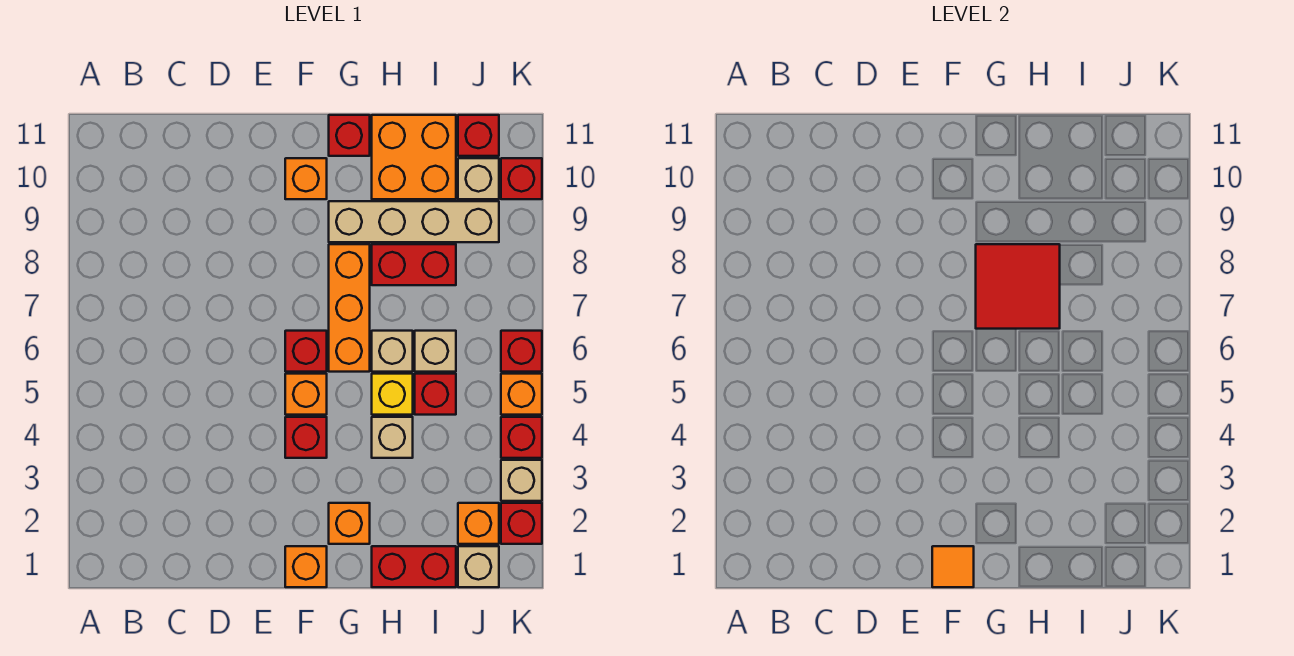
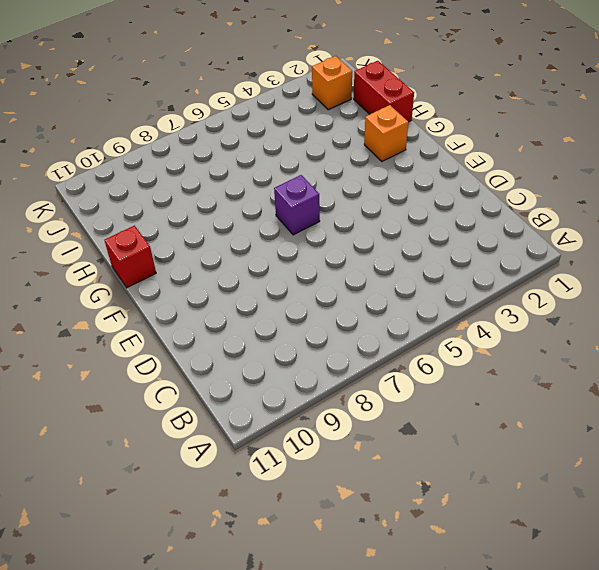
purple 1x1 brick [274,175,320,235] -> red 1x1 brick [285,331,327,372]
none -> orange 1x1 brick [285,546,327,587]
none -> red 1x1 brick [285,417,327,458]
none -> orange 1x1 brick [285,374,327,415]

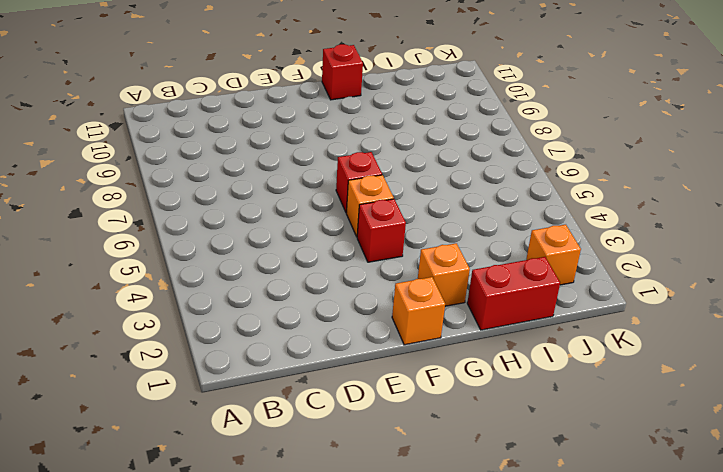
none -> orange 1x1 brick [285,158,327,199]
none -> orange 1x3 brick [329,244,370,372]
none -> tan 1x4 brick [329,201,499,242]

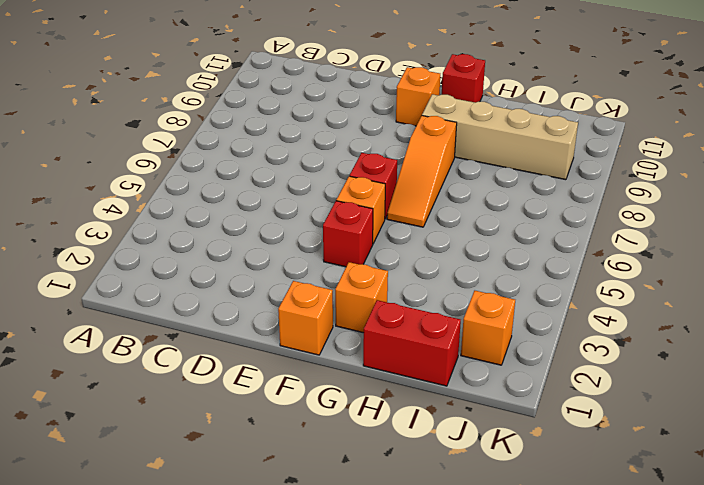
orange 1x3 slope [387,116,457,227] -> orange 1x3 brick [329,244,370,372]
none -> tan 1x1 brick [372,417,413,458]
none -> yellow 1x1 brick [372,374,413,415]
none -> tan 1x1 brick [372,331,413,372]

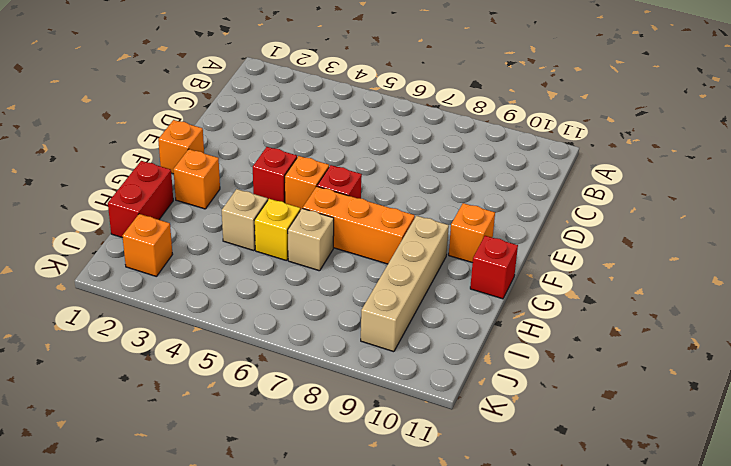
none -> red 1x2 brick [372,244,456,285]
none -> orange 2x2 brick [372,115,456,199]
none -> red 1x1 brick [415,374,456,415]

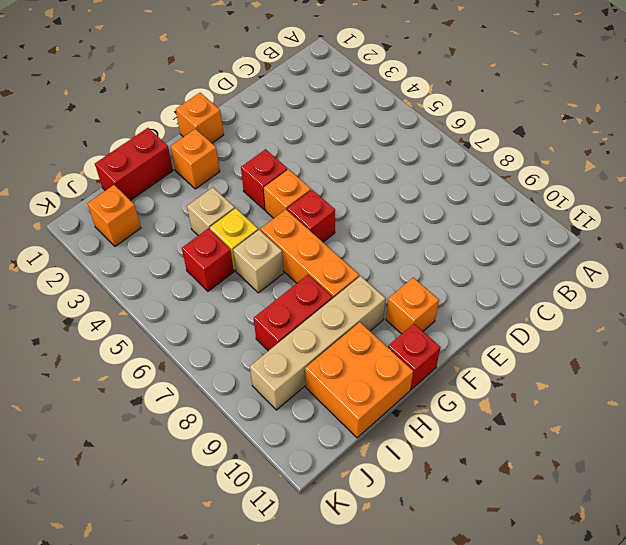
none -> tan 1x1 brick [415,331,456,372]
none -> tan 1x1 brick [458,546,499,587]
none -> tan 1x1 brick [458,158,499,199]

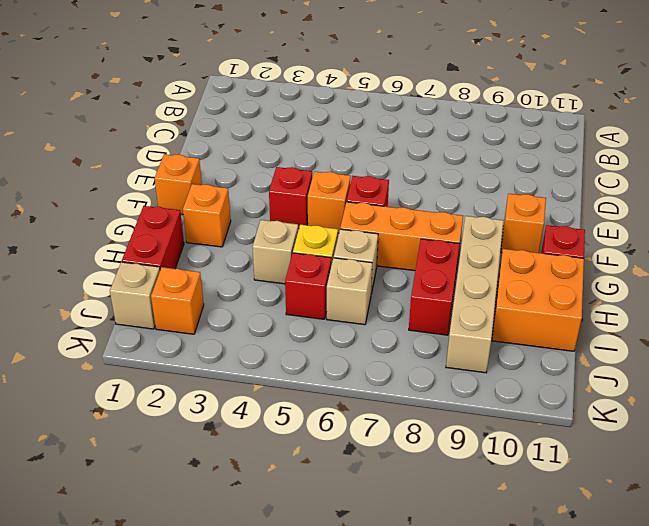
none -> tan 1x1 brick [458,158,499,199]
none -> red 1x1 brick [458,115,499,156]
none -> red 1x1 brick [501,503,542,544]

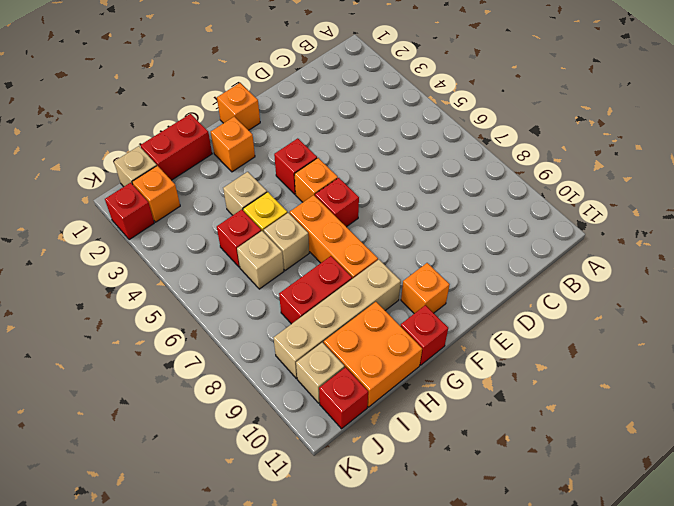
none -> tan 1x1 brick [501,460,542,501]
none -> red 1x1 brick [501,417,542,458]
none -> orange 1x1 brick [501,374,542,415]

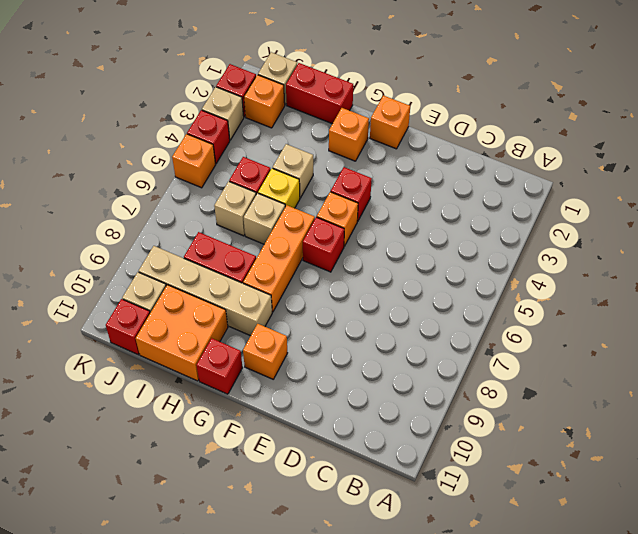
none -> red 1x1 brick [501,331,542,372]
none -> red 1x1 brick [501,158,542,199]
none -> orange 1x1 tile [932,546,974,587]

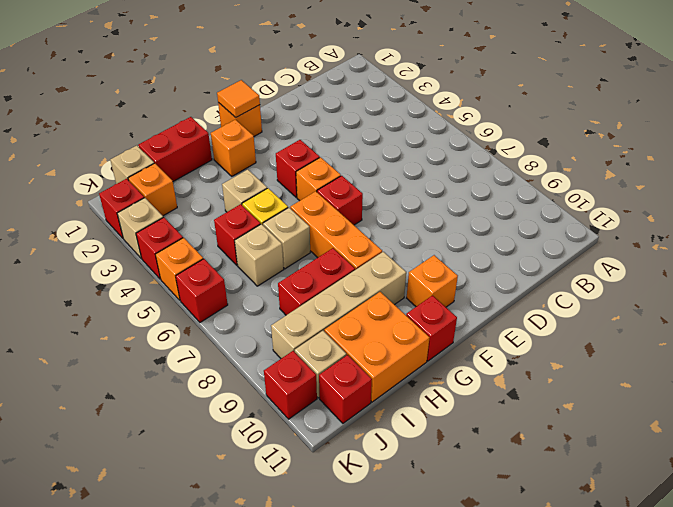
none -> red 2x2 tile [976,244,1060,329]

